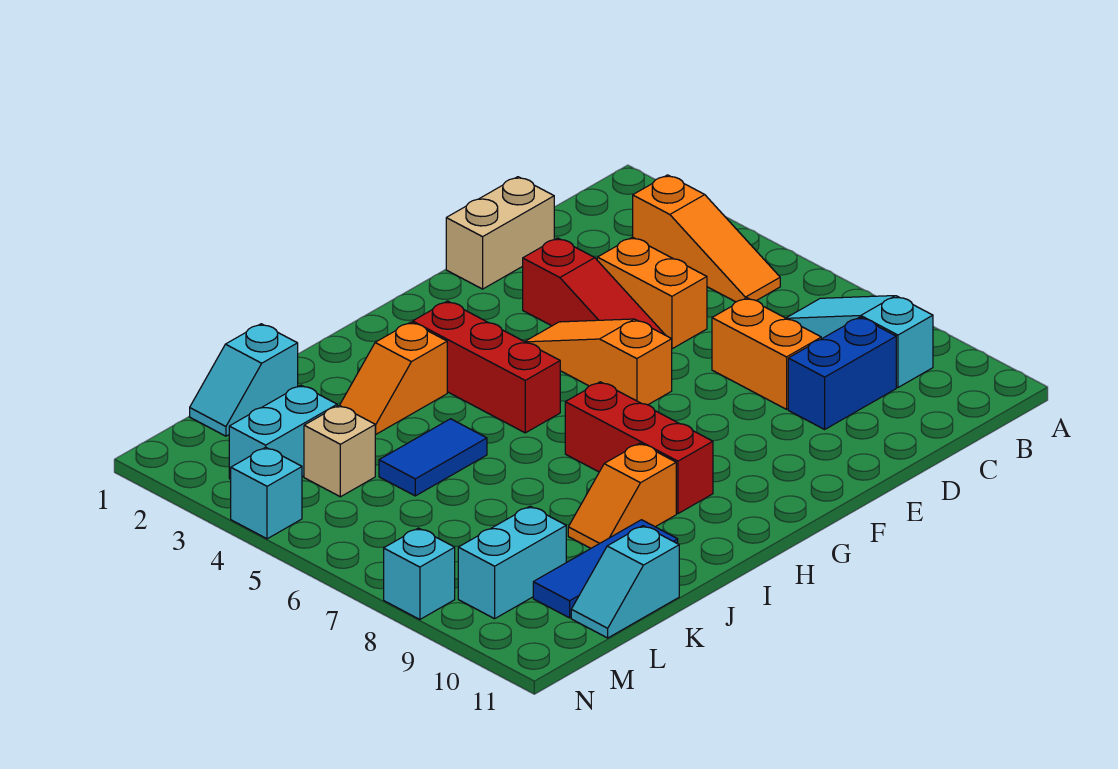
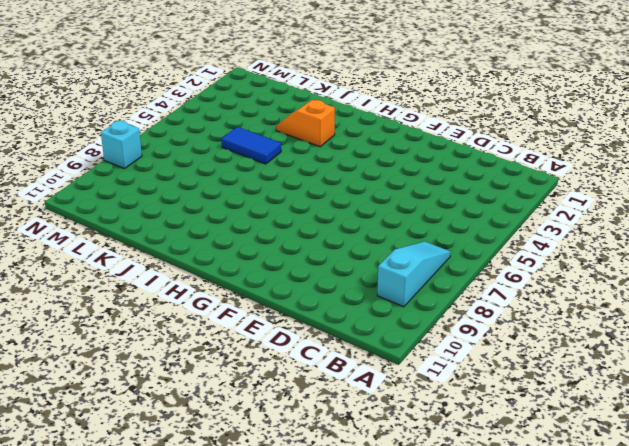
none -> orange 1x3 slope [633,175,780,302]
none -> blue 1x2 brick [788,317,896,429]
none -> tan 1x2 brick [446,177,554,289]

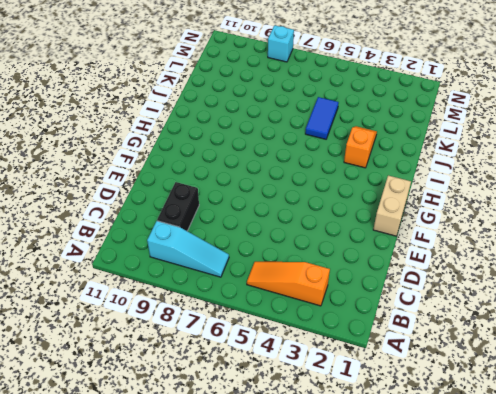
black 1x2 brick [157,182,199,231] -> blue 1x2 brick [788,317,896,429]
tan 1x2 brick [373,176,411,236] -> tan 1x2 brick moved to [446,177,554,289]
none -> orange 1x2 brick [597,237,707,349]
none -> orange 1x2 brick [712,298,821,409]
none -> red 1x3 slope [523,238,665,335]

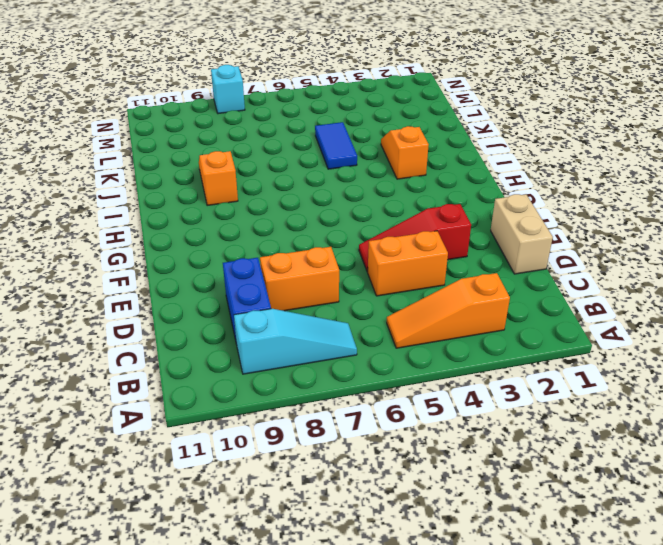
none -> orange 1x3 slope [525,319,672,405]
none -> red 1x3 brick [413,301,560,433]
none -> red 1x3 brick [565,382,713,514]

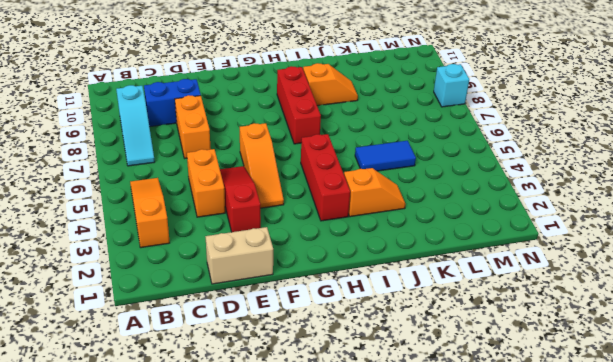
none -> blue 1x3 tile [533,520,678,618]
none -> cyan 1x2 slope [190,324,298,436]
none -> cyan 1x2 slope [571,526,679,638]

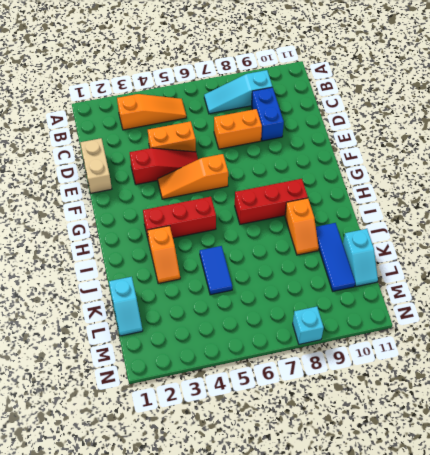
none -> cyan 1x2 brick [229,385,337,479]
none -> tan 1x1 brick [304,405,376,497]
none -> cyan 1x2 brick [458,506,566,619]

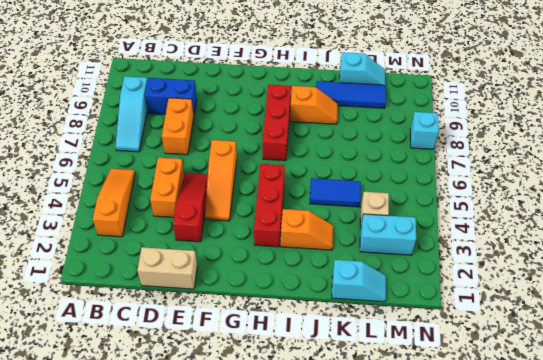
none -> cyan 1x2 brick [458,506,566,619]
none -> cyan 1x1 brick [231,447,302,539]

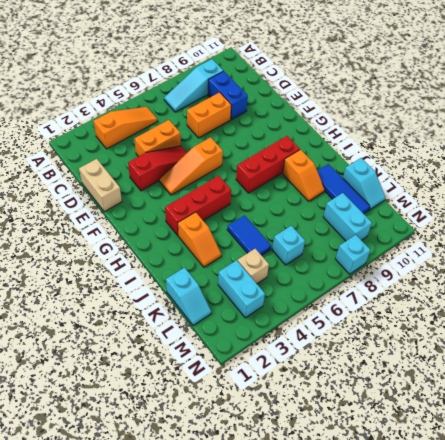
cyan 1x1 brick [272,226,305,265] -> cyan 1x1 brick moved to [231,447,302,539]

